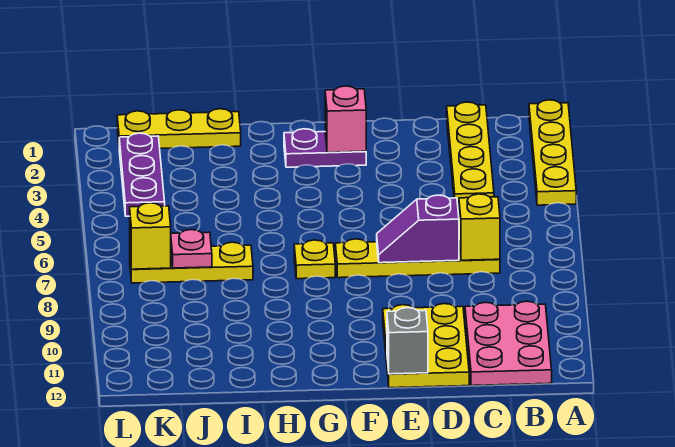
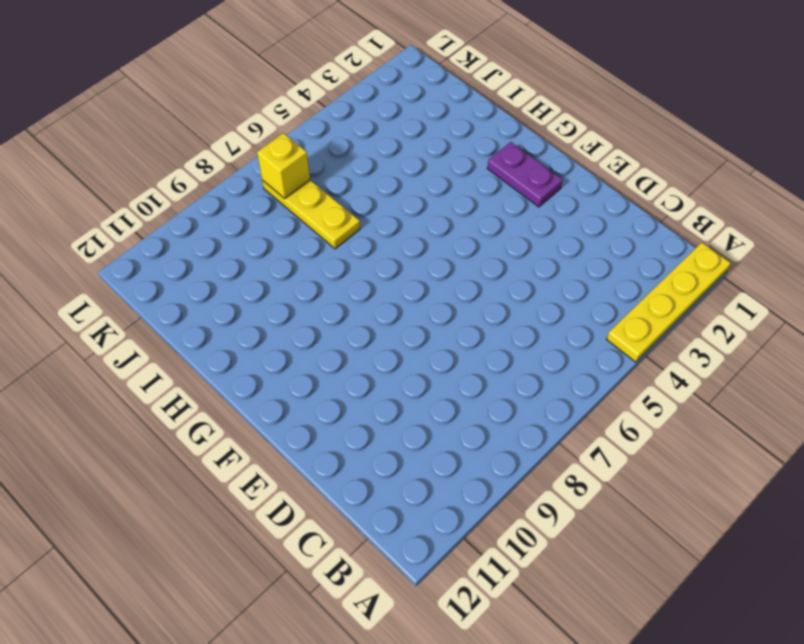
none -> pink 2x3 plate [465,301,552,386]
none -> yellow 1x4 plate [447,102,494,207]
none -> yellow 1x4 plate [335,239,500,278]

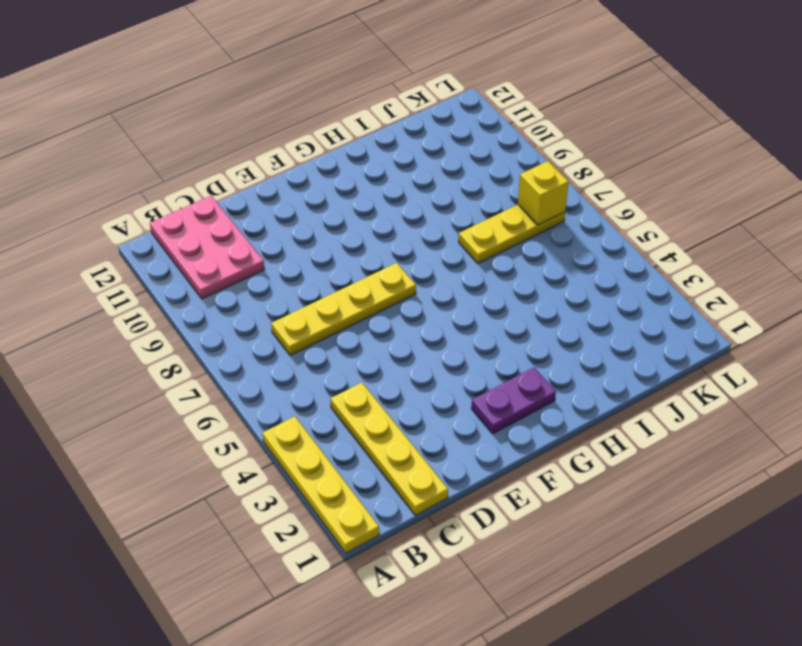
none -> yellow 2x3 plate [383,304,469,388]
none -> yellow 1x1 plate [294,240,335,279]
none -> yellow 1x3 plate [117,109,241,148]

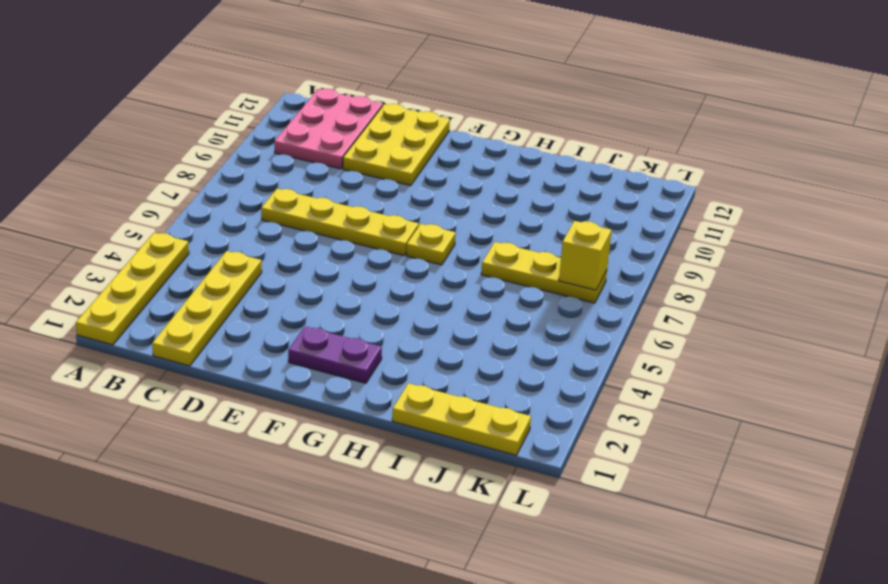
none -> purple 1x3 plate [119,133,165,216]
none -> yellow 1x1 brick [459,194,500,260]
none -> purple 1x2 slope [377,195,459,263]

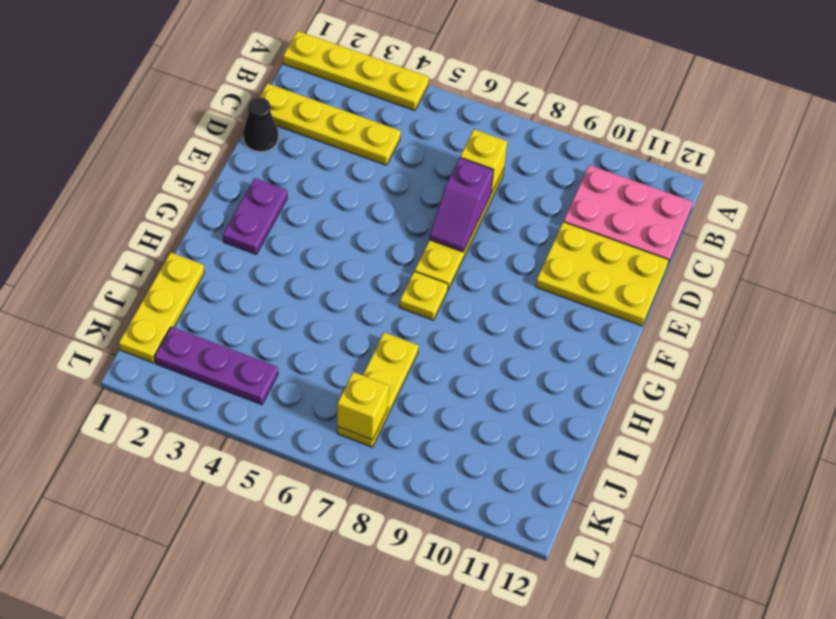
black 1x1 cone [243,97,278,152] -> none
none -> grey 1x1 brick [387,308,428,374]
none -> pink 1x1 brick [325,86,366,152]
none -> pink 1x1 plate [171,230,212,268]

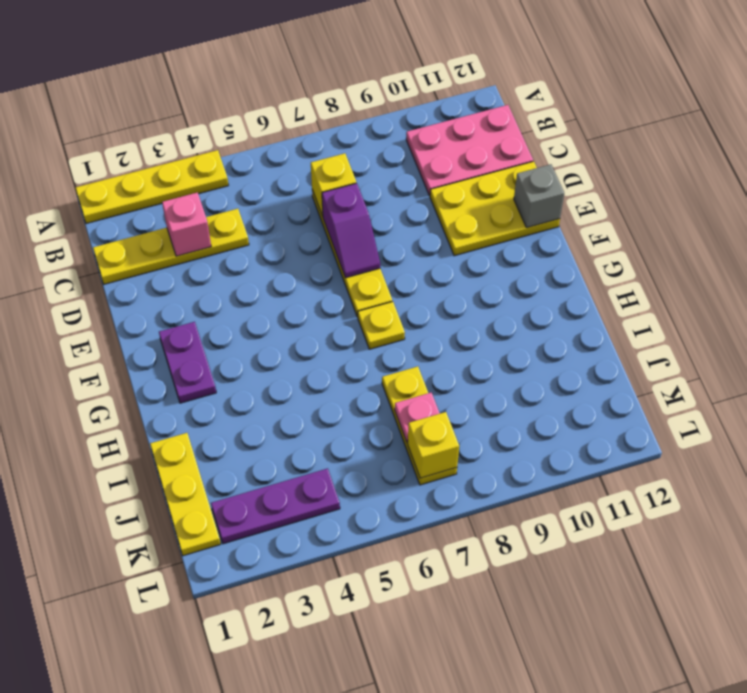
pink 1x1 brick [162,193,211,256] -> pink 1x1 brick moved to [325,86,366,152]

